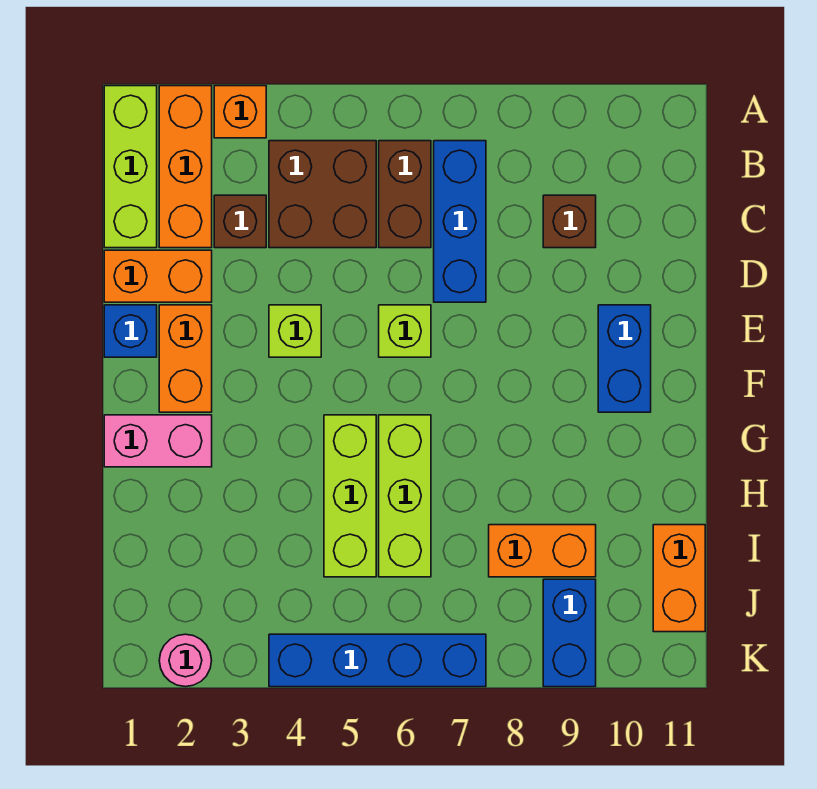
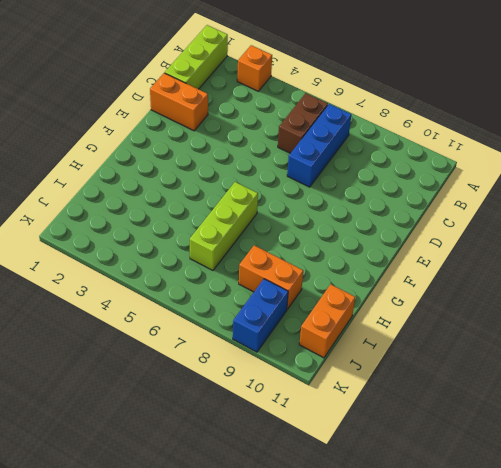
none -> orange 1x3 brick [159,86,212,248]
none -> brown 2x2 brick [269,141,376,248]
none -> brown 1x1 brick [214,195,266,248]

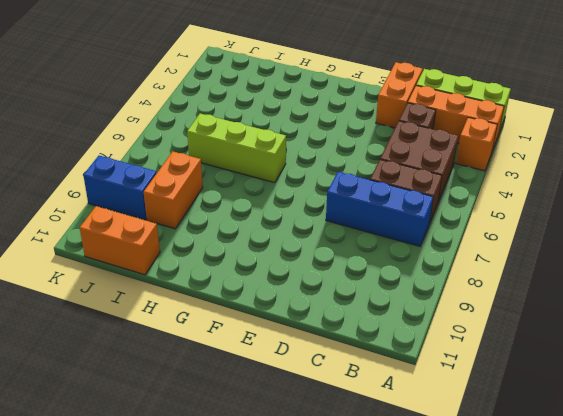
none -> brown 1x1 brick [543,195,596,248]
none -> blue 1x1 brick [104,305,157,357]
none -> orange 1x2 brick [159,305,212,412]

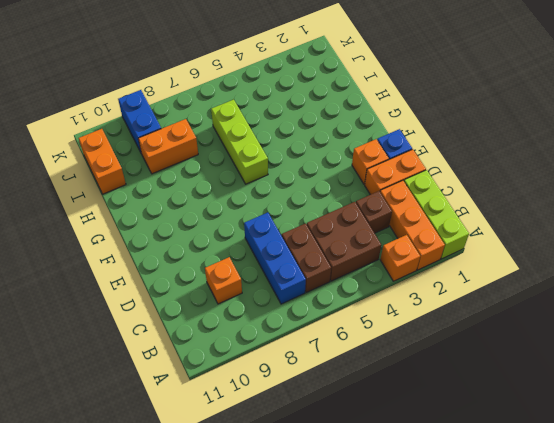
orange 1x1 brick [205,257,242,304] -> brown 1x1 brick [543,195,596,248]
orange 1x1 brick [352,139,389,184] -> orange 1x2 brick [159,305,212,412]
none -> lime 1x1 brick [269,305,321,357]
none -> lime 1x1 brick [379,305,431,357]
none -> blue 1x2 brick [598,305,651,412]

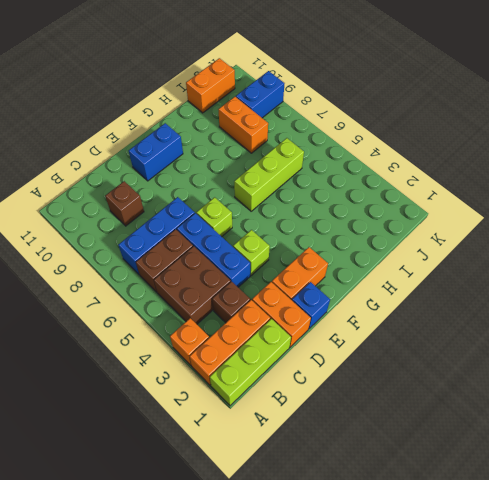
blue 1x3 brick [177,213,250,287] -> none
none -> pink 1x2 brick [104,415,212,467]
none -> lime 1x3 brick [324,415,376,577]
none -> pink 1x1 round brick [159,634,212,687]

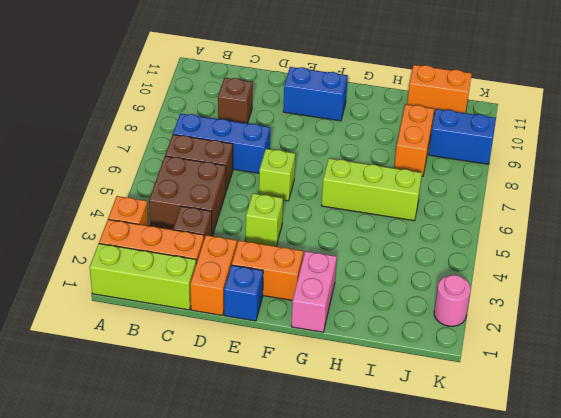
none -> lime 1x3 brick [324,415,376,577]
none -> blue 1x4 brick [269,634,486,687]

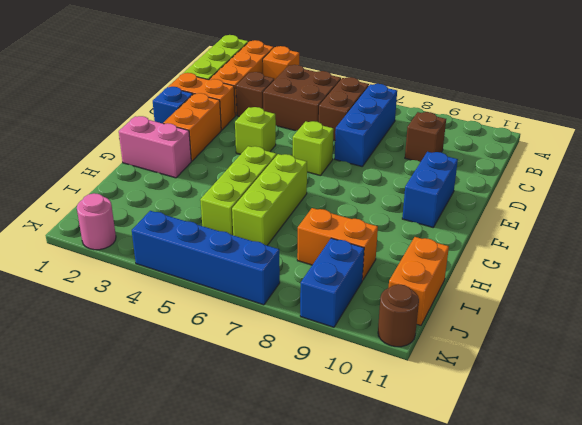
brown 1x1 round brick [378,284,419,347] -> none

